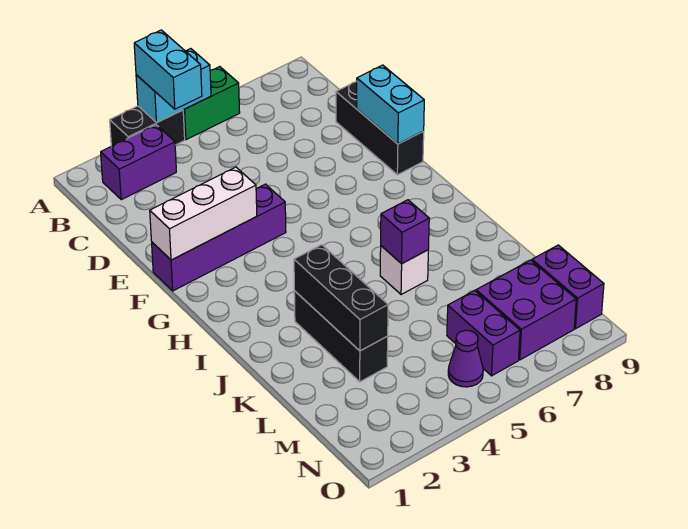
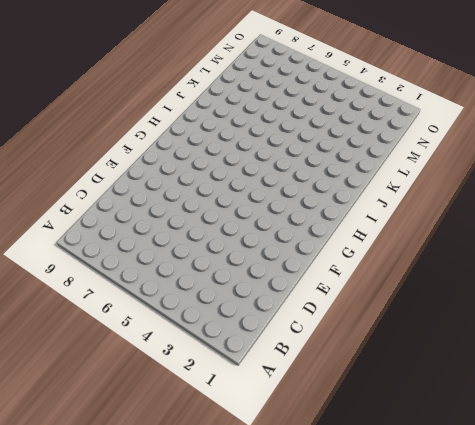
none -> black 1x2 brick [110,106,185,146]
none -> green 1x2 brick [183,67,240,140]
none -> purple 1x2 brick [101,125,176,200]

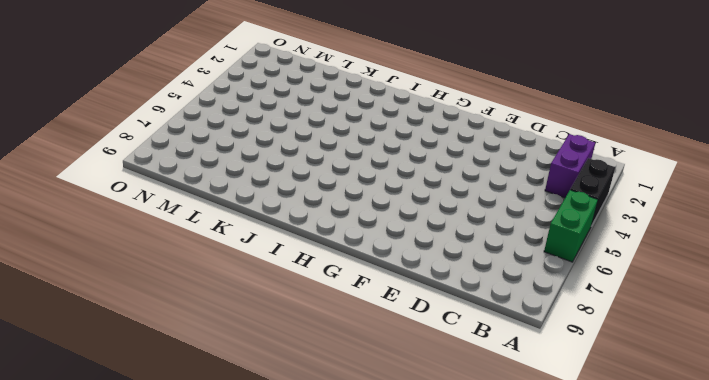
none -> black 1x3 brick [336,82,424,175]
none -> purple 1x4 brick [152,184,286,291]
none -> black 1x3 brick [294,291,388,382]

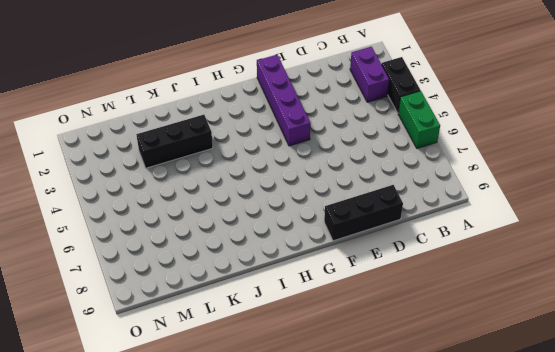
none -> white 1x1 brick [380,246,428,295]
none -> purple 1x2 brick [447,291,520,376]
none -> purple 2x2 brick [476,260,576,360]

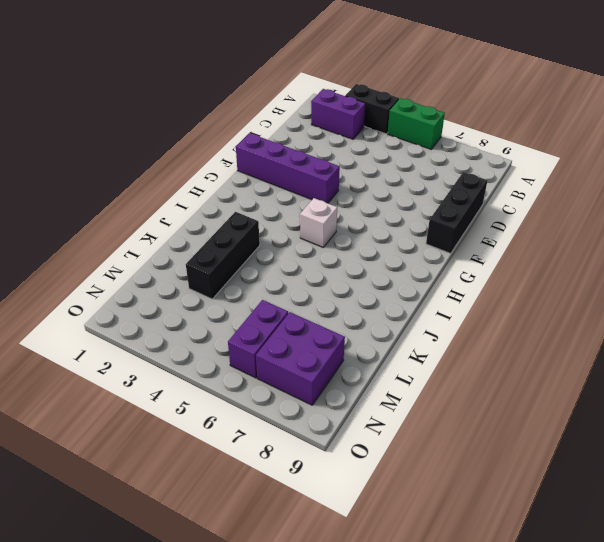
white 1x1 brick [300,198,337,247] -> white 1x1 brick moved to [380,246,428,295]
none -> purple 1x2 brick [532,245,604,329]
none -> purple 1x1 cone [448,330,483,387]
none -> cyan 1x2 brick [136,49,211,122]

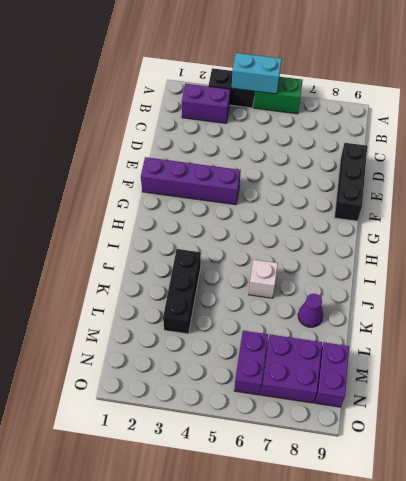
purple 1x1 cone [298,294,323,327] -> purple 1x1 cone moved to [448,330,483,387]
none -> cyan 1x2 brick [356,65,424,144]
none -> white 1x3 brick [150,167,257,260]
none -> black 1x3 brick [294,245,388,351]

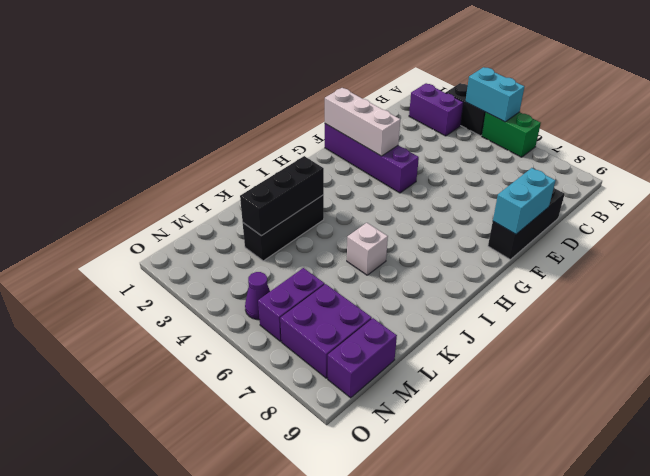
none -> purple 1x1 brick [381,200,429,264]
none -> cyan 1x2 brick [134,30,202,109]

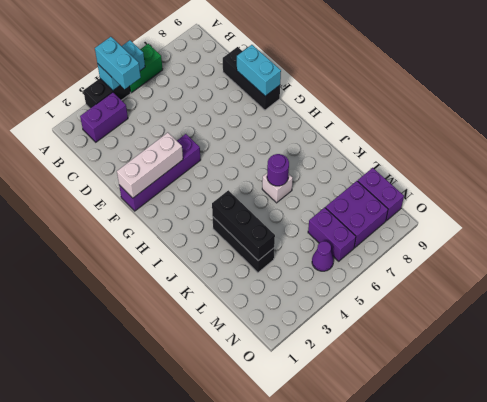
purple 1x1 round brick [267,154,289,186] -> purple 1x1 brick [381,200,429,264]

